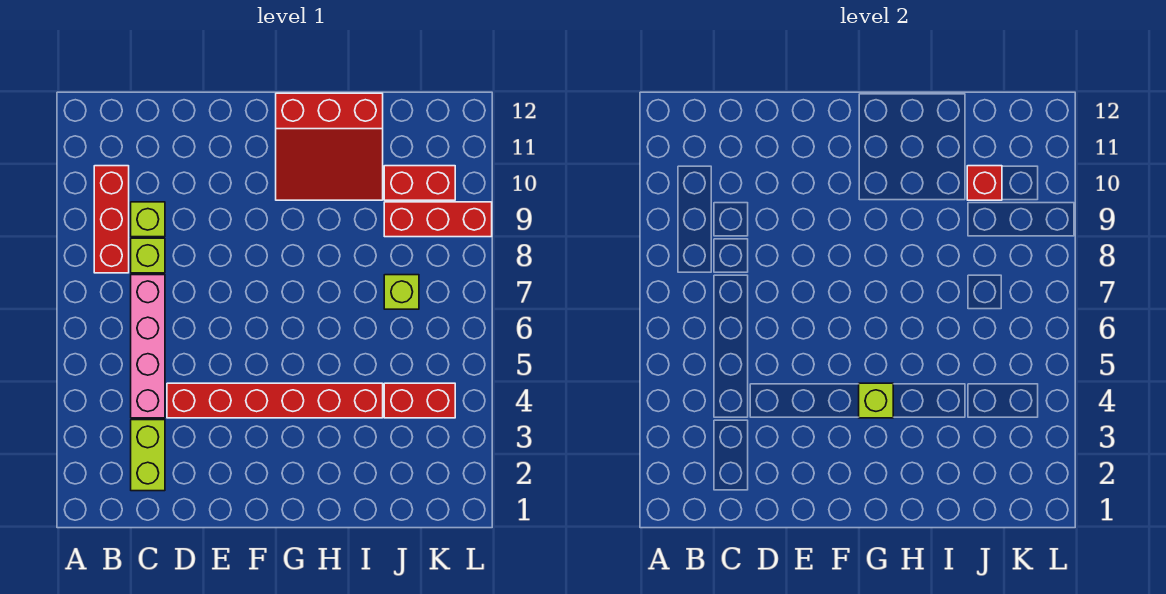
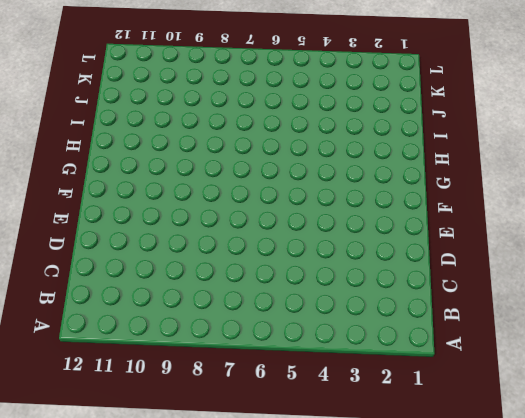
none -> red 1x3 brick [94,166,129,273]
none -> lime 1x2 brick [131,420,165,491]
none -> pink 1x4 brick [131,275,165,418]

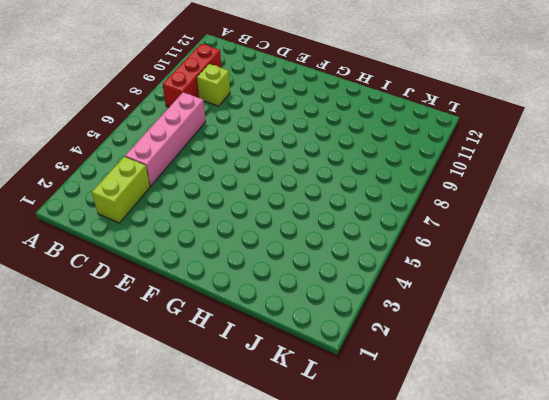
none -> lime 1x1 brick [131,238,165,273]
none -> red 1x6 brick [167,383,383,418]
none -> red 3x3 slope [276,93,383,200]

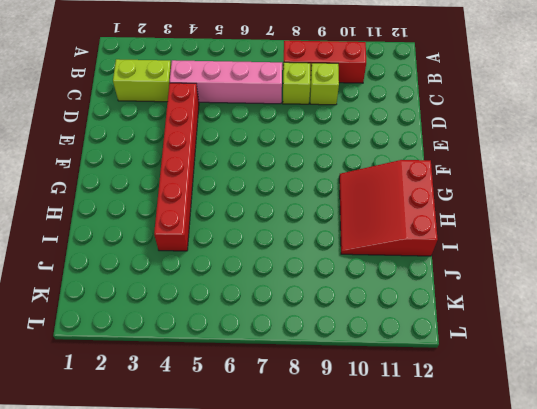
none -> red 1x2 brick [384,383,455,418]
none -> lime 1x1 brick [384,275,419,309]
none -> red 1x3 brick [384,202,492,237]

